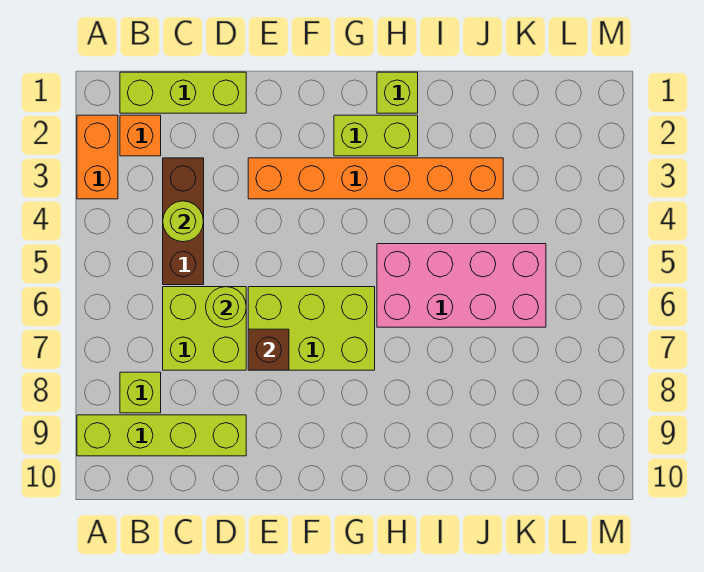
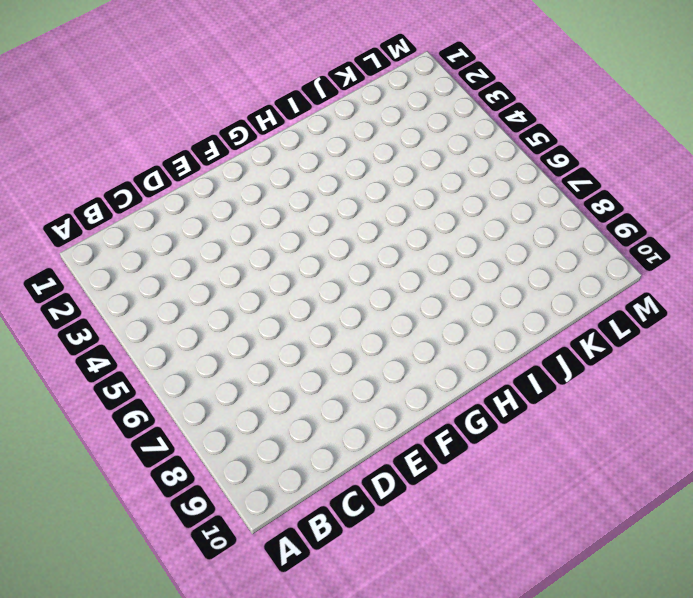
none -> orange 1x2 brick [77,115,118,199]
none -> lime 1x4 brick [77,415,246,456]
none -> lime 1x3 brick [120,72,246,113]

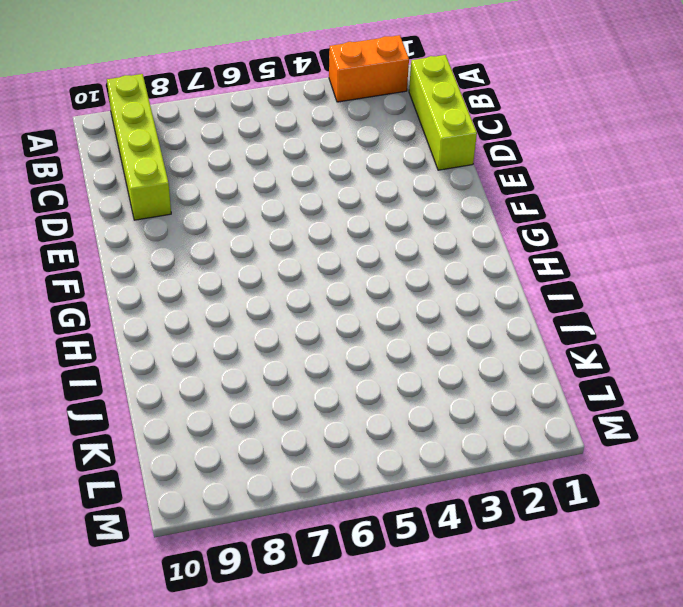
none -> orange 1x1 brick [120,115,161,156]
none -> lime 1x1 brick [120,372,161,413]
none -> brown 1x3 brick [163,158,204,285]

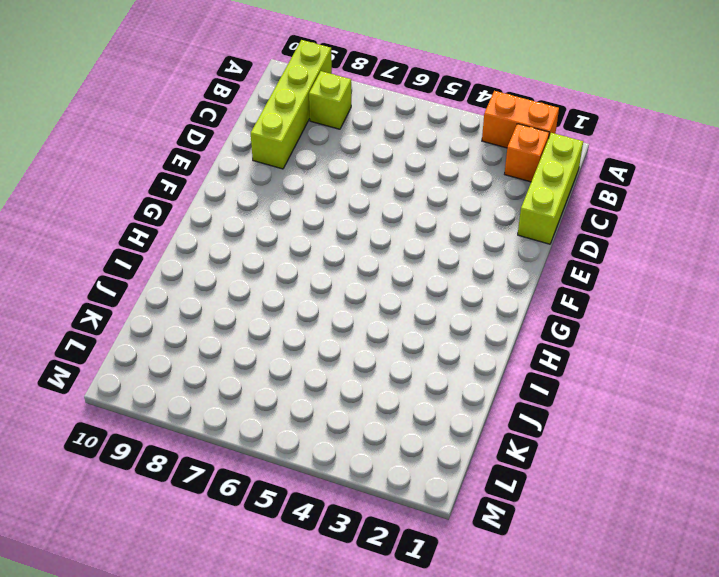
none -> brown 1x3 brick [163,158,204,285]
none -> lime 2x2 brick [163,287,246,370]
none -> orange 1x6 brick [248,158,503,199]

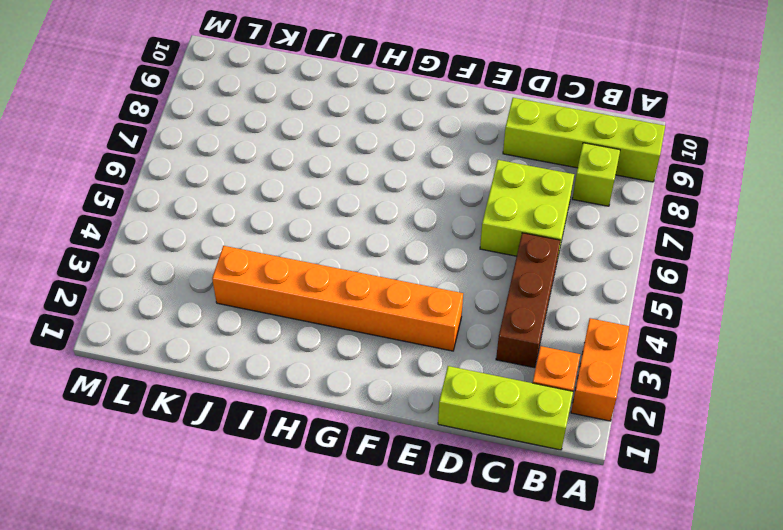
none -> lime 2x3 brick [248,287,375,370]
none -> lime 1x2 brick [334,115,418,156]
none -> lime 1x1 brick [377,72,418,113]

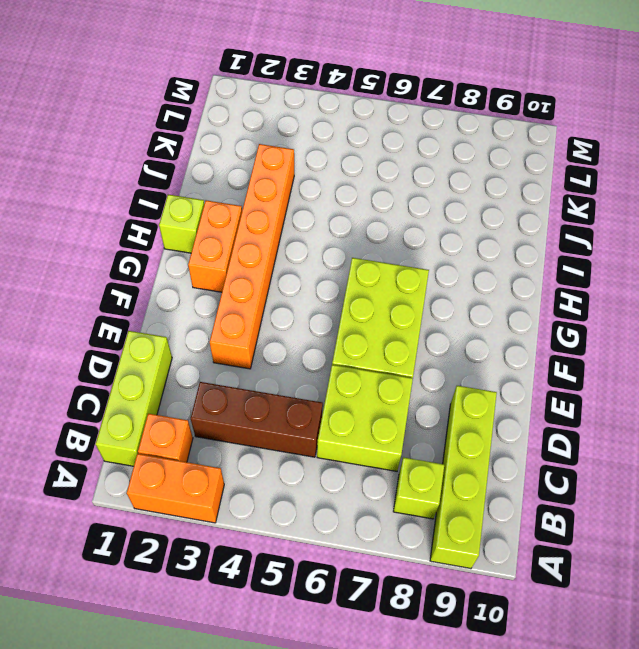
orange 1x2 brick [188,200,242,292] -> lime 1x2 brick [334,115,418,156]
none -> pink 2x4 brick [377,244,546,327]
none -> lime 1x1 round brick [163,201,203,242]
none -> lime 1x1 round brick [206,287,246,327]

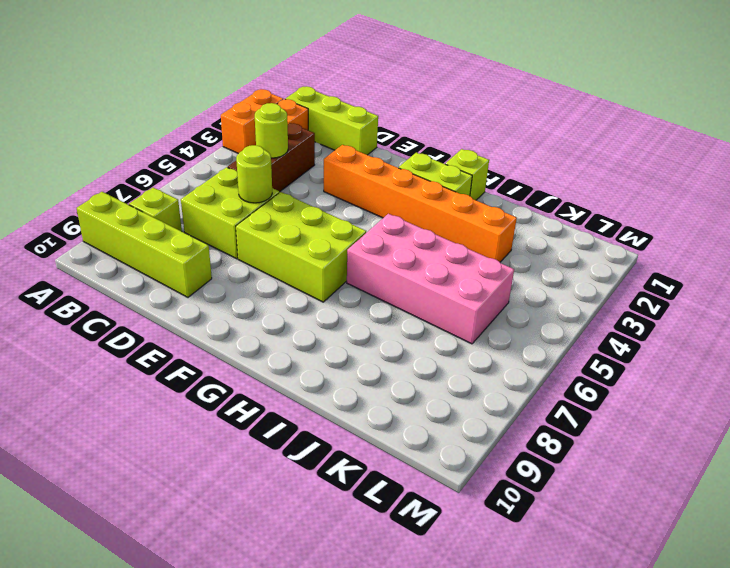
none -> brown 1x1 brick [248,329,289,370]

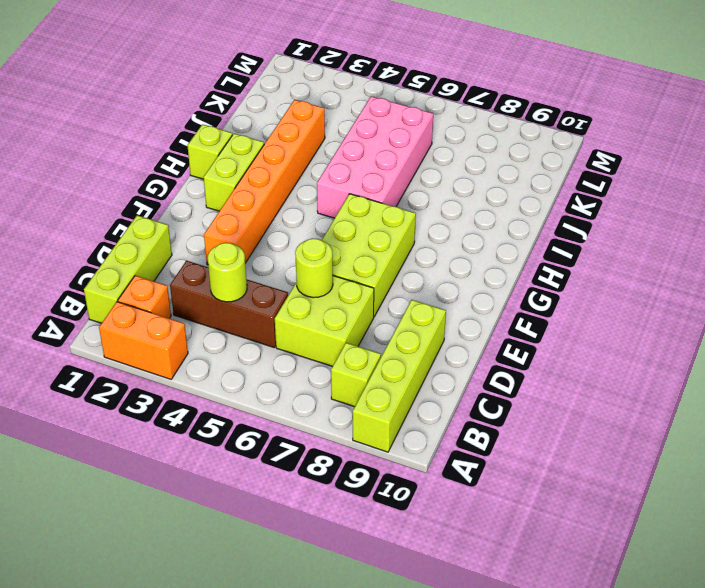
none -> brown 1x1 brick [248,329,289,370]

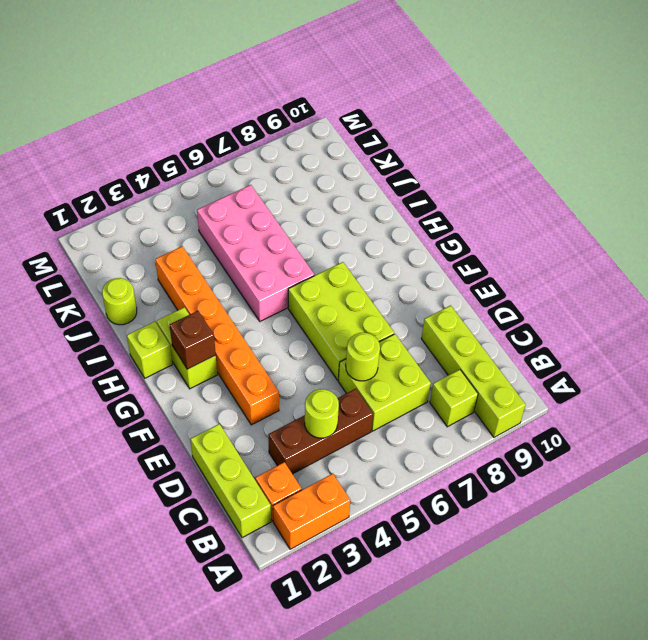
brown 1x1 brick [170,311,216,369] -> brown 1x1 brick moved to [248,329,289,370]
lime 1x1 round brick [102,278,137,325] -> none

